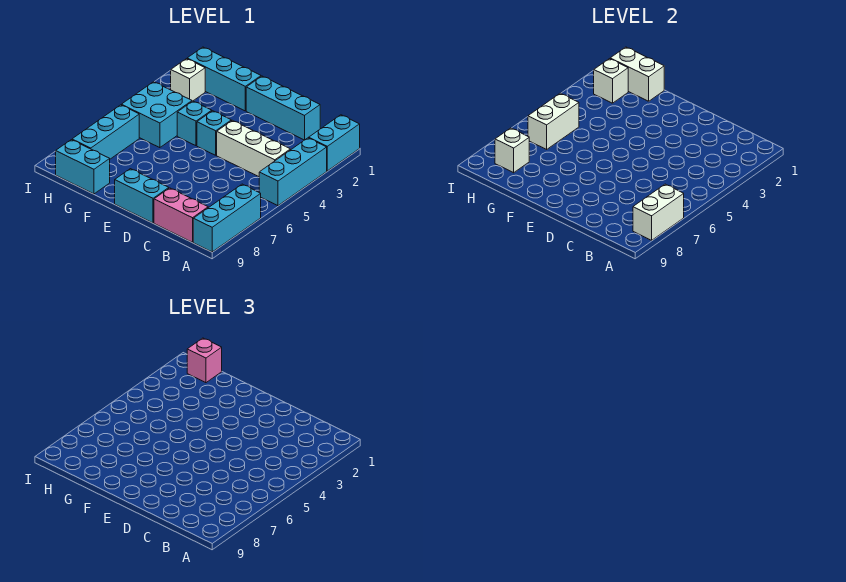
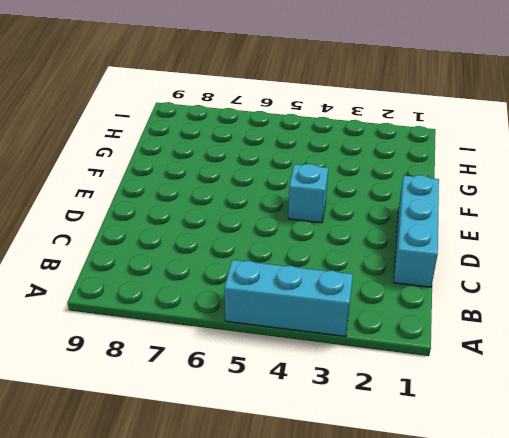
none -> cyan 1x2 brick [309,115,360,171]
none -> cyan 1x3 brick [193,184,261,252]
none -> white 1x3 brick [217,120,290,177]

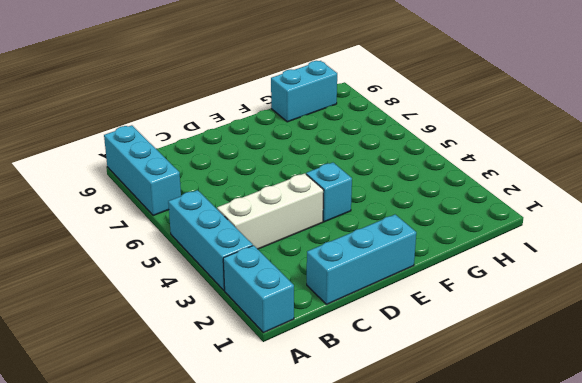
none -> pink 1x2 brick [154,188,208,242]
none -> cyan 1x2 brick [115,169,169,223]
none -> cyan 1x3 brick [187,47,261,111]

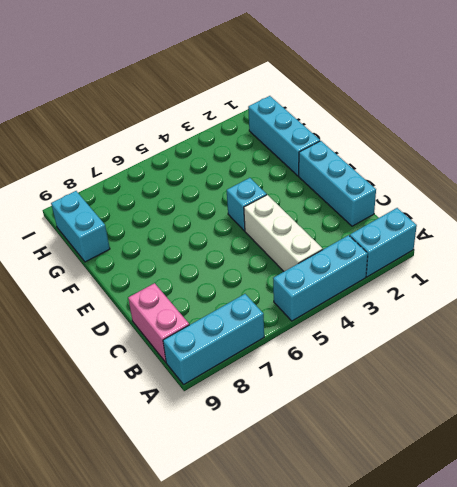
none -> cyan 1x2 brick [115,169,169,223]
none -> cyan 1x1 brick [177,101,212,146]
none -> cyan 2x2 brick [121,82,192,148]

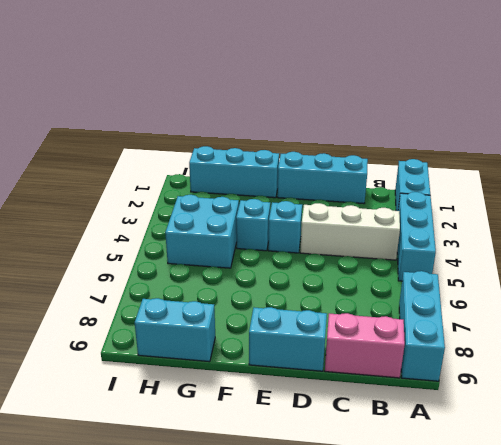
none -> white 1x1 brick [171,59,205,101]
none -> cyan 1x3 brick [72,105,139,159]
none -> white 1x2 brick [633,184,684,240]

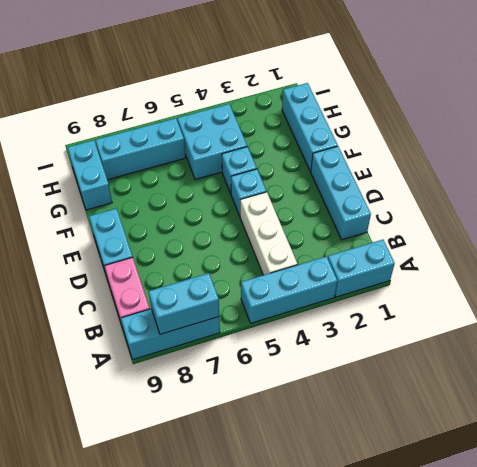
cyan 1x2 brick [149,273,219,334] -> white 1x2 brick [633,184,684,240]
none -> white 1x1 brick [171,59,205,101]
none -> white 1x2 brick [610,47,664,101]
none -> white 1x1 brick [594,59,628,103]

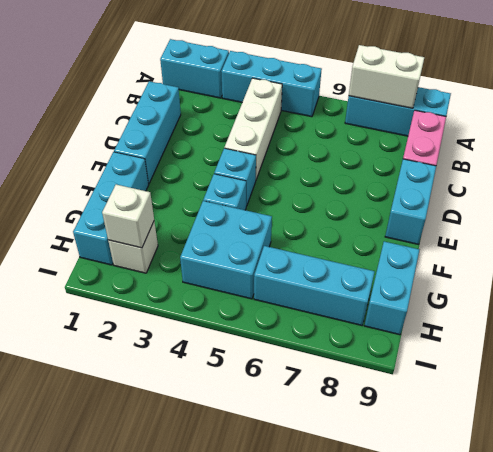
none -> white 1x2 brick [610,47,664,101]
none -> white 1x2 brick [528,93,579,149]
none -> white 1x1 brick [495,128,529,173]

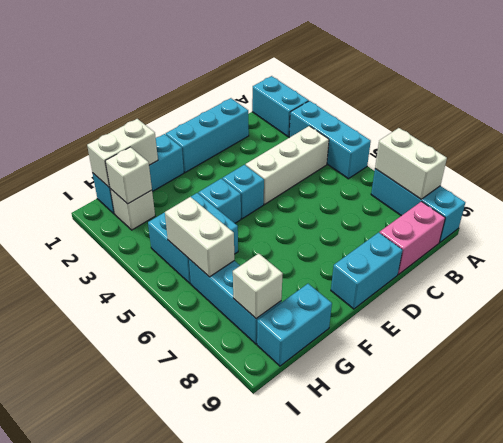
none -> pink 1x1 brick [187,338,222,383]

